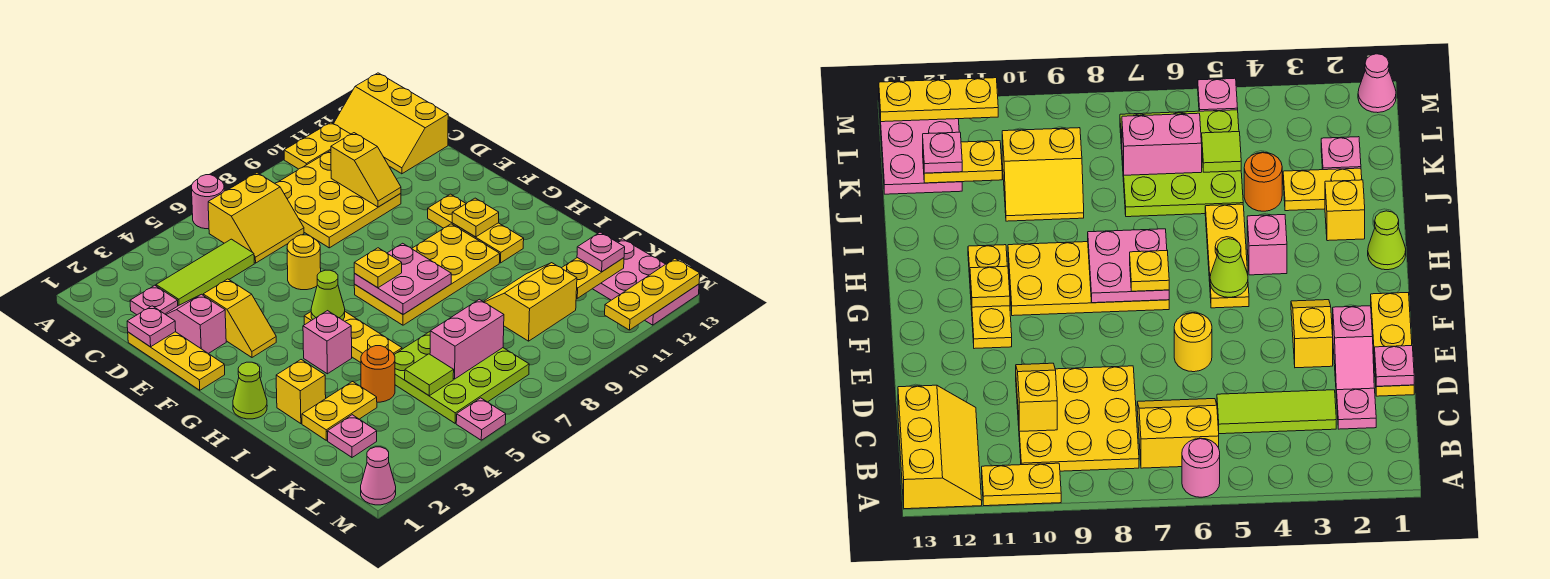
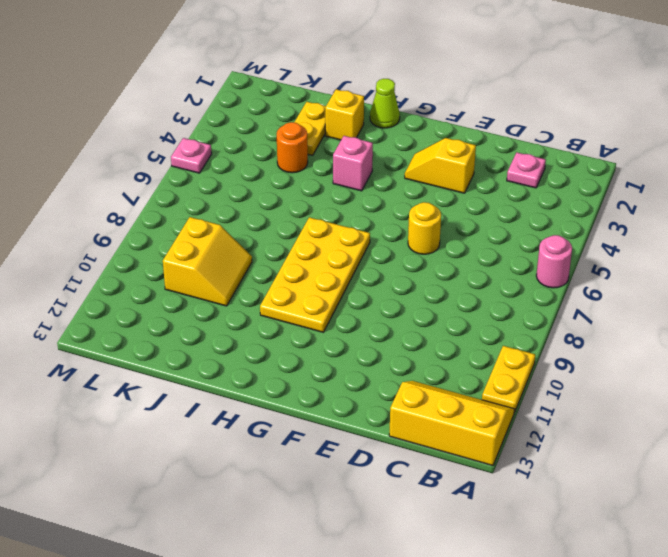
none -> yellow 2x2 slope [208,173,304,263]
none -> yellow 3x3 plate [275,151,401,248]
none -> lime 1x3 tile [156,239,254,306]
none -> yellow 1x3 plate [128,332,225,390]

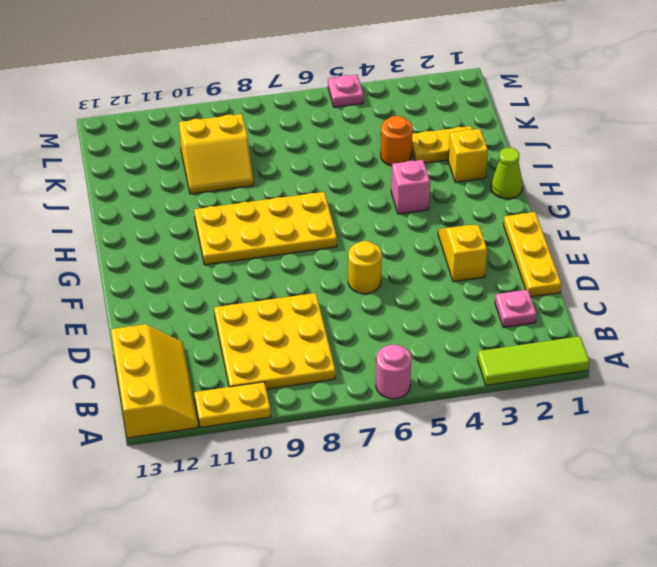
lime 1x3 tile [478,336,590,385] -> lime 1x3 tile moved to [156,239,254,306]
none -> yellow 2x2 slope [208,173,304,263]
none -> pink 1x2 slope [165,294,226,354]
none -> yellow 1x3 plate [428,194,524,263]
none -> yellow 1x3 plate [304,312,402,363]

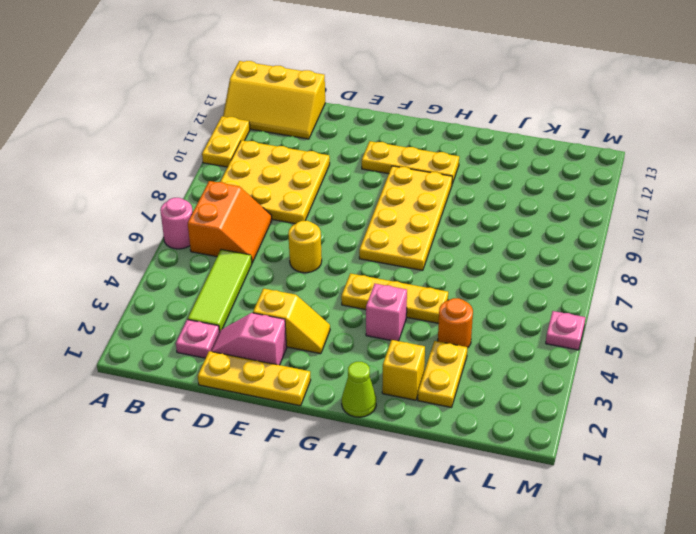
orange 2x2 slope [188,181,272,263] -> yellow 2x2 slope [208,173,304,263]
none -> lime 3x3 plate [394,332,529,423]
none -> yellow 2x2 slope [483,263,577,341]
none -> pink 1x1 plate [327,415,377,457]
none -> pink 2x3 plate [593,239,699,325]

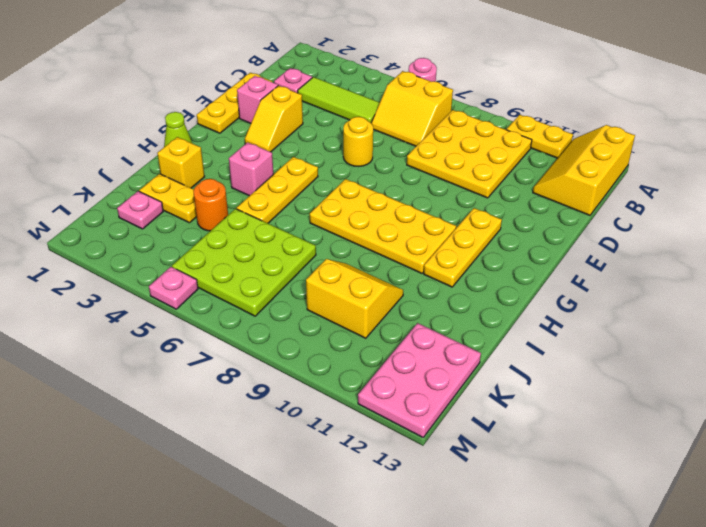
none -> pink 1x1 cone [361,447,396,505]
none -> yellow 1x2 slope [331,133,401,207]
none -> pink 1x1 plate [127,306,176,347]
none -> lime 1x1 cone [311,270,345,320]

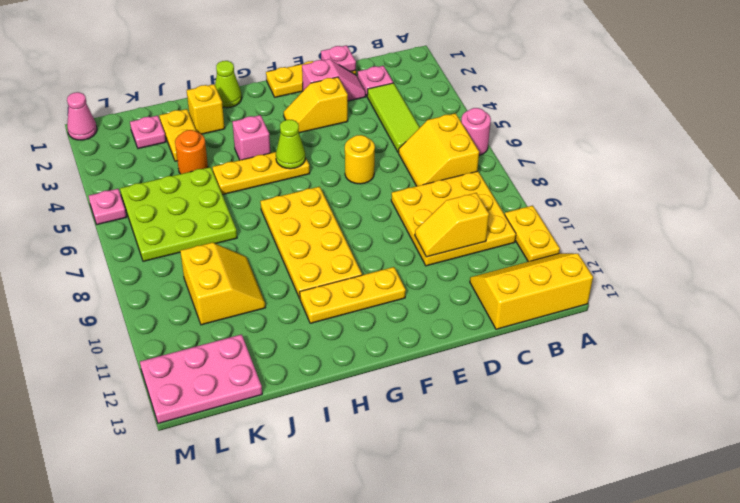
none -> pink 2x2 plate [354,243,451,314]
none -> yellow 1x1 plate [452,198,499,237]
none -> lime 1x1 tile [405,354,454,396]
none -> pink 1x2 brick [430,299,504,379]

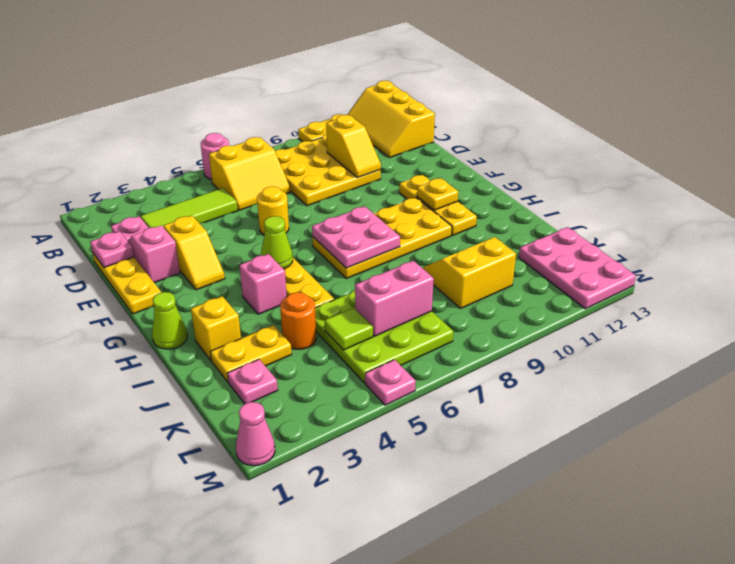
none -> yellow 1x2 plate [562,258,624,298]
none -> yellow 1x3 plate [605,259,700,330]
none -> yellow 1x1 plate [354,248,402,288]
none -> pink 1x1 plate [577,232,625,272]

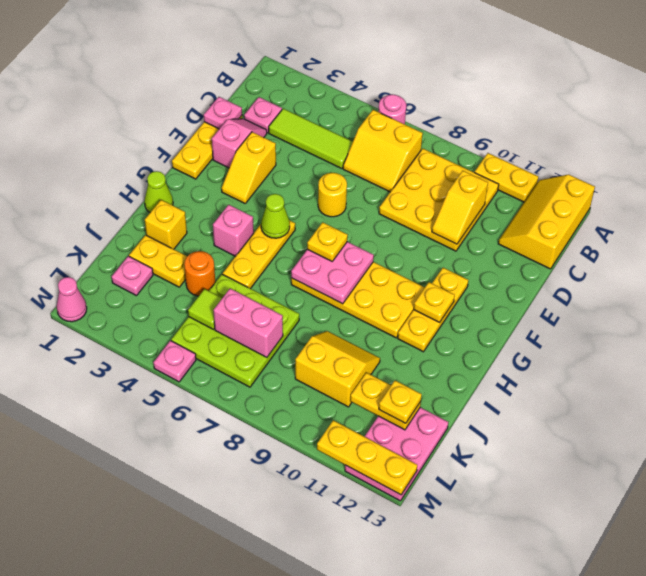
yellow 1x1 plate [379,380,422,423] -> pink 1x1 plate [577,232,625,272]

